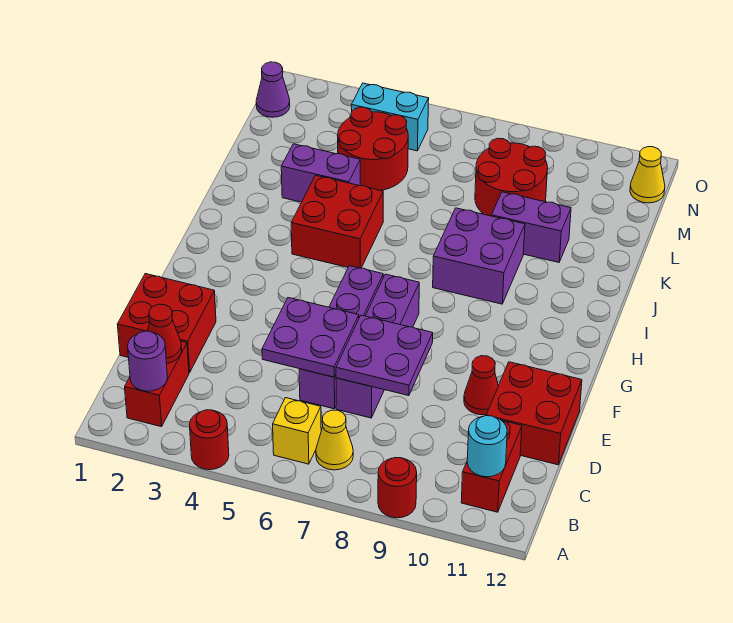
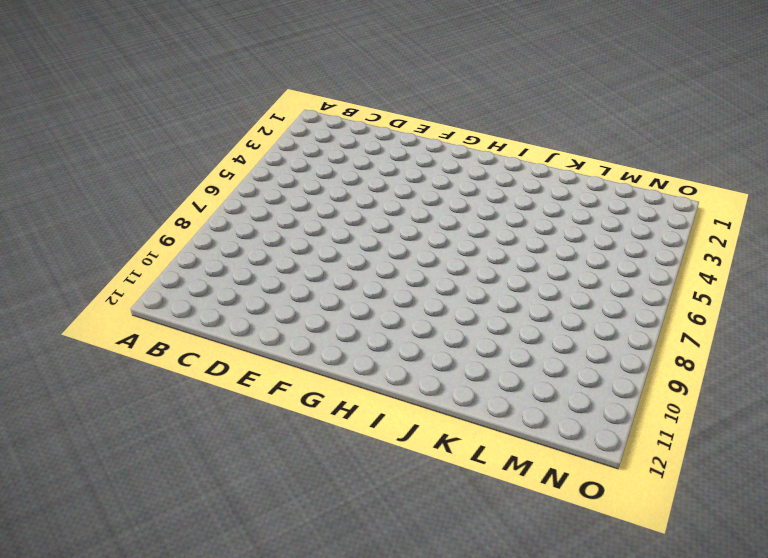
none -> red 1x1 round brick [189,410,229,470]
none -> red 1x1 round brick [378,458,417,518]
none -> red 1x2 brick [125,341,189,427]

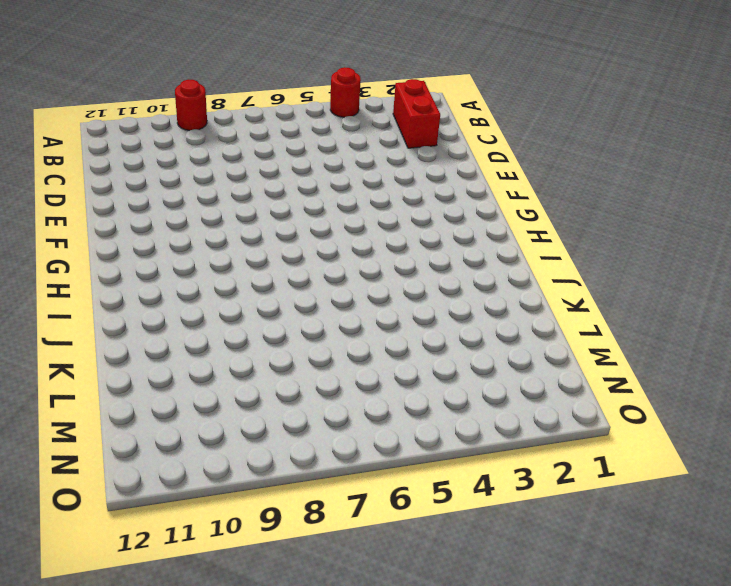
none -> yellow 1x1 brick [273,398,321,464]
none -> yellow 1x1 cone [316,410,353,470]
none -> red 1x2 brick [461,420,522,512]

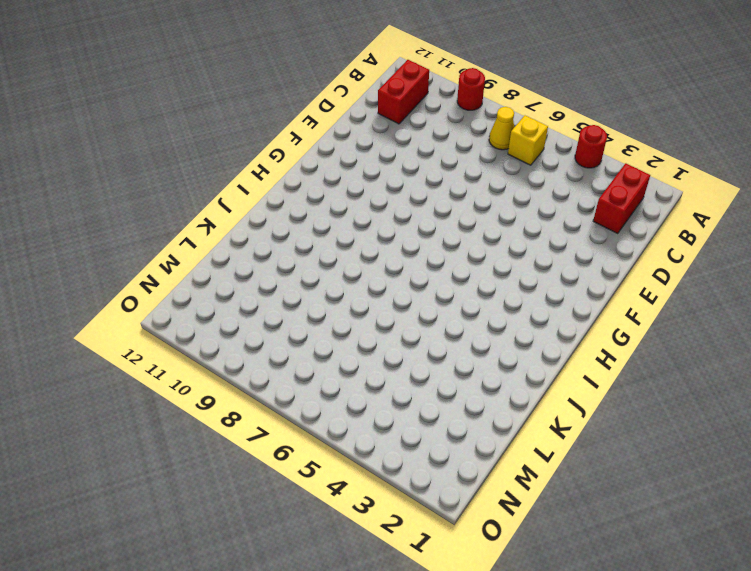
none -> red 2x2 brick [117,274,216,373]
none -> purple 1x4 brick [299,266,383,409]
none -> purple 1x4 brick [336,274,419,418]

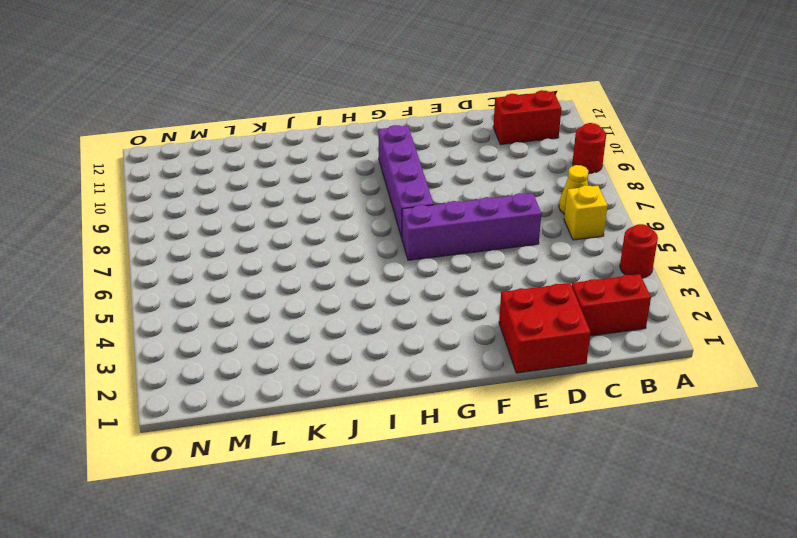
purple 1x4 brick [378,125,434,238] -> purple 1x4 brick turned to [336,274,419,418]
none -> red 2x2 brick [486,362,582,465]
none -> red 1x1 cone [464,356,498,415]
none -> red 2x2 brick [291,175,383,268]

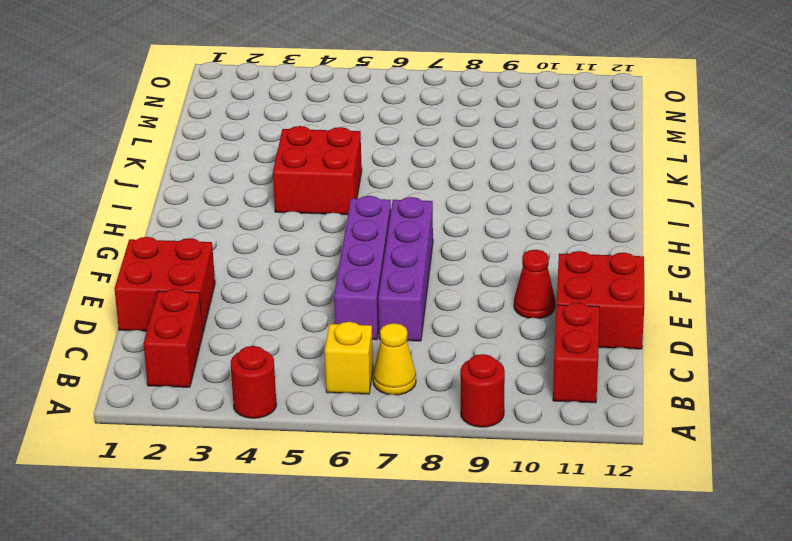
none -> purple 2x2 brick [433,208,525,304]
none -> purple 1x2 brick [281,144,360,202]
none -> purple 1x2 brick [491,192,571,262]

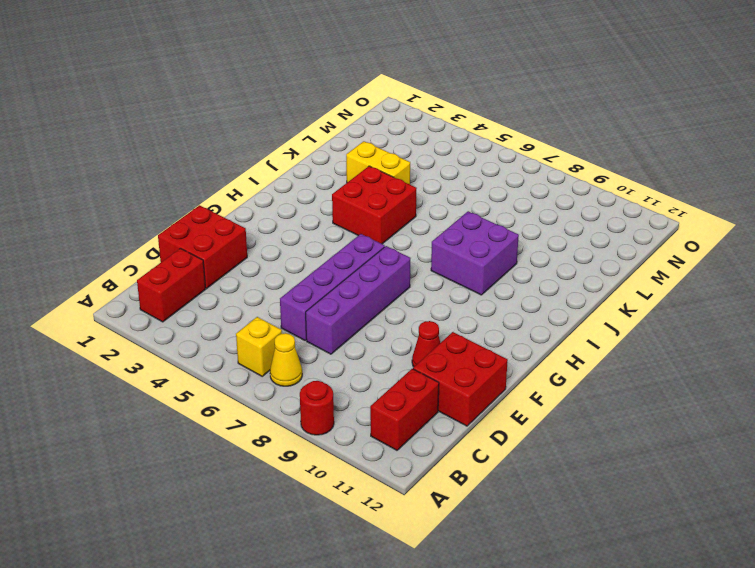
yellow 1x2 brick [346,141,410,184] -> purple 1x2 brick [281,144,360,202]
none -> red 1x1 round brick [189,410,229,470]
none -> purple 1x2 brick [491,192,571,262]
none -> red 2x2 round brick [338,107,408,190]

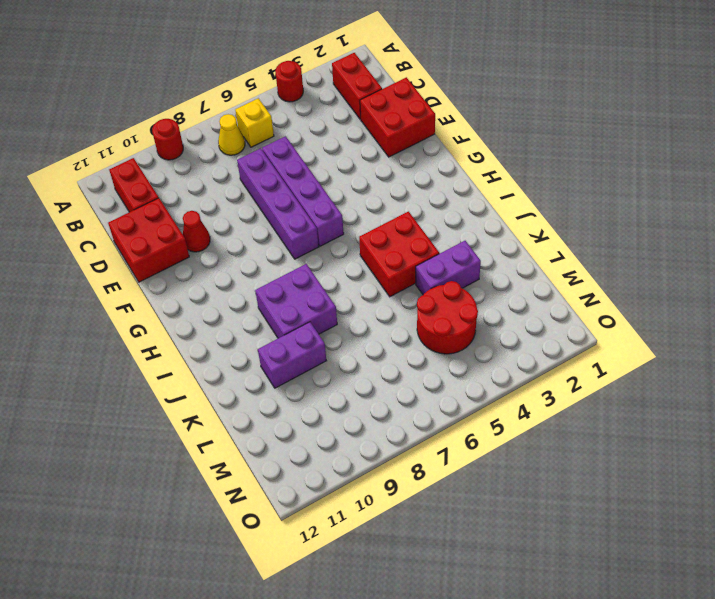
none -> red 2x2 round brick [475,138,548,216]
none -> purple 1x1 cone [256,62,290,117]
none -> cyan 1x2 brick [351,83,429,151]

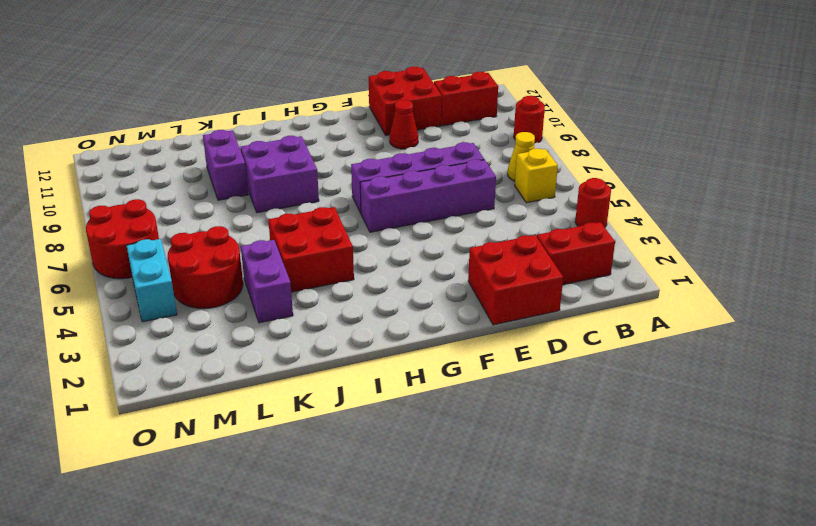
red 2x2 round brick [86,199,159,279] -> red 2x2 round brick moved to [475,138,548,216]
none -> purple 1x1 cone [256,62,290,117]
none -> yellow 1x1 cone [630,147,665,203]
none -> purple 1x1 round brick [128,331,167,391]

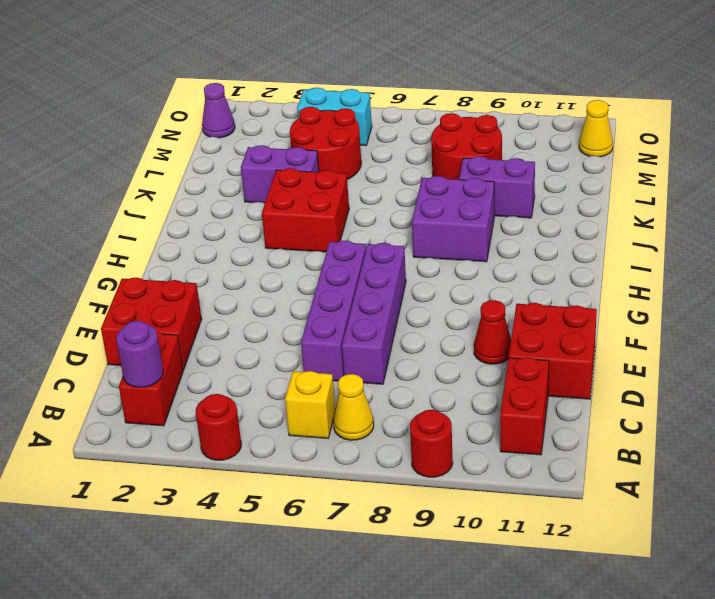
none -> cyan 1x1 round brick [467,415,507,477]
none -> red 1x1 cone [148,304,182,364]
none -> purple 2x2 plate [262,298,359,377]

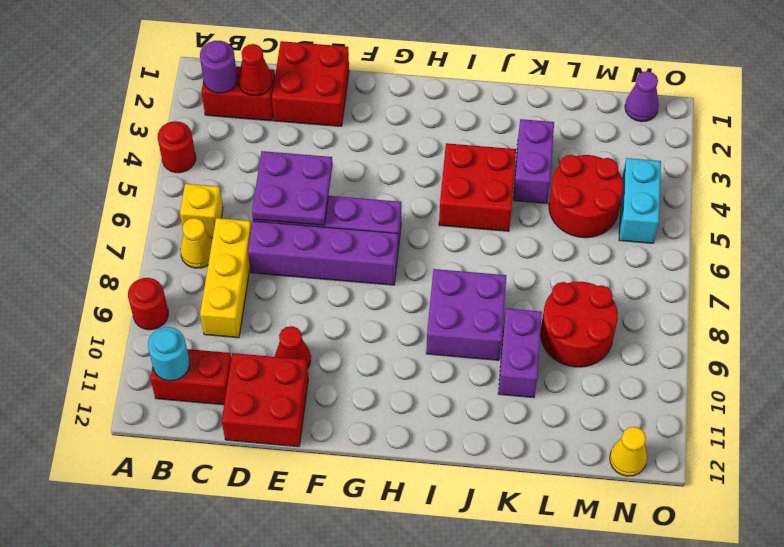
yellow 1x3 brick [200,218,252,338] -> none
none -> purple 2x2 plate [336,315,433,396]

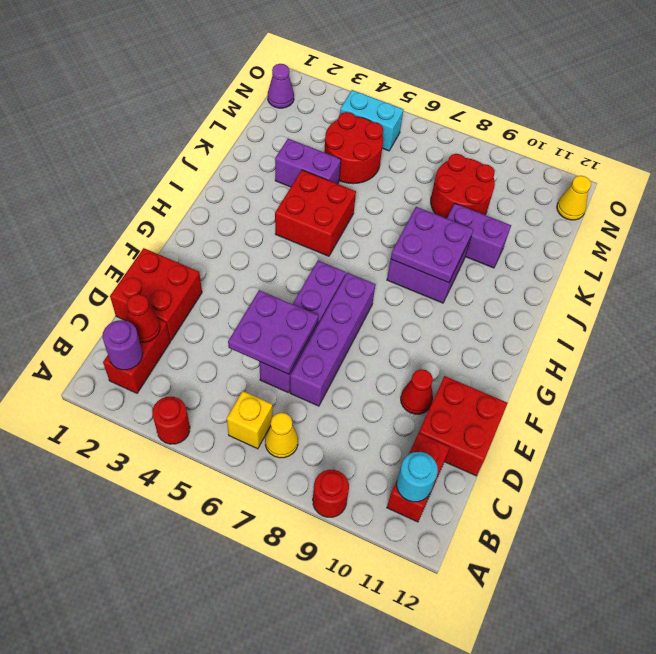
purple 2x2 plate [391,207,473,283] -> purple 2x2 plate moved to [336,315,433,396]

